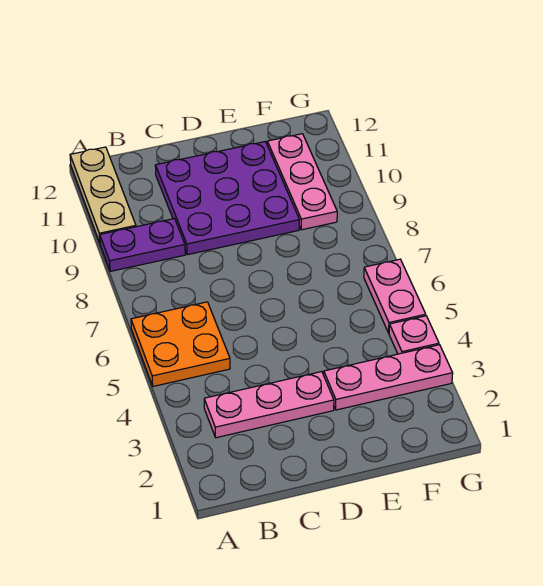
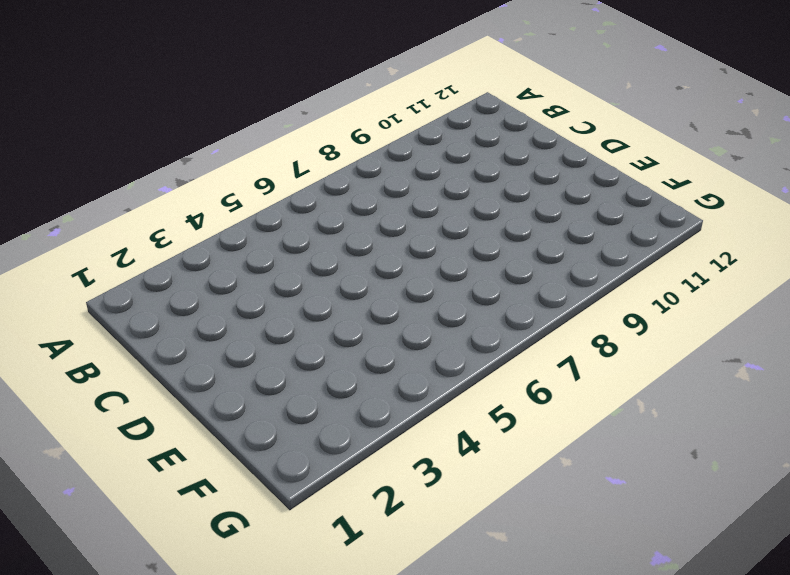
none -> orange 2x2 plate [131,302,230,386]
none -> purple 1x2 plate [100,219,185,271]

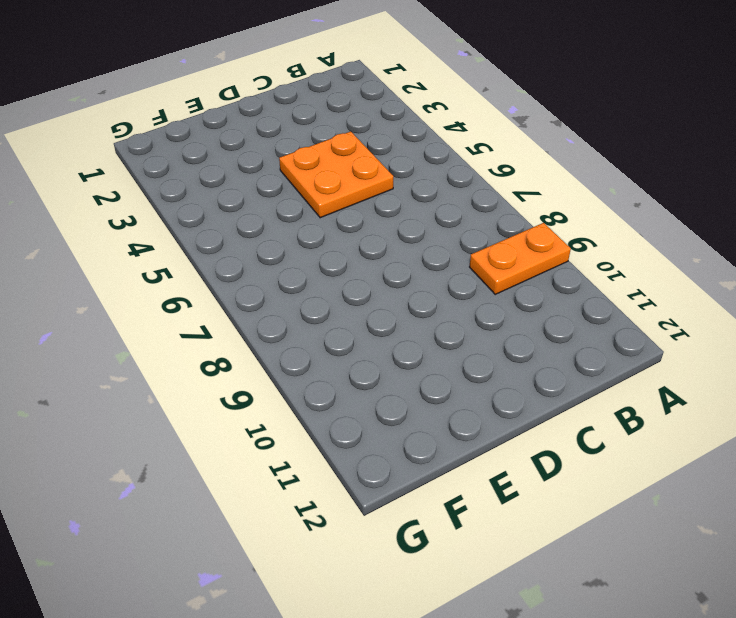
orange 1x2 plate [470,223,571,294] -> purple 1x2 plate [100,219,185,271]
orange 2x2 plate [279,131,393,218] -> orange 2x2 plate moved to [131,302,230,386]
none -> tan 1x3 plate [70,147,136,243]
none -> pink 1x3 plate [204,372,334,438]

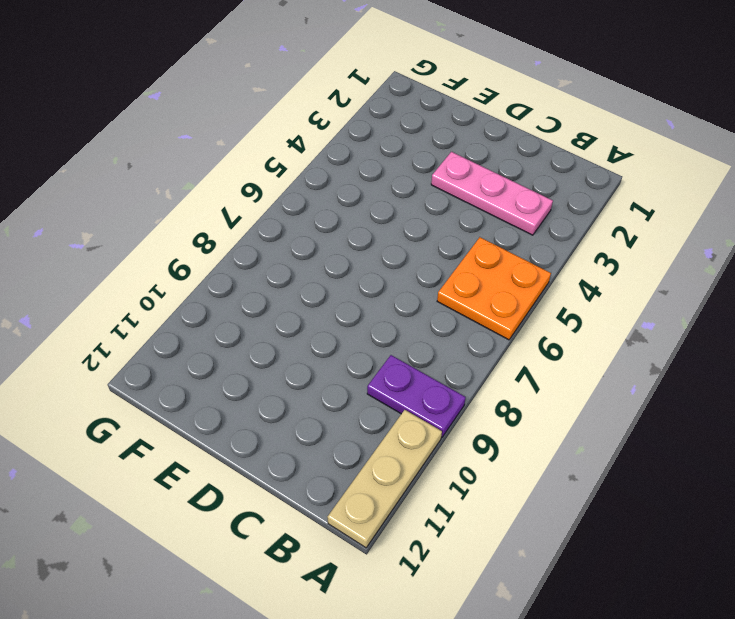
none -> purple 3x3 plate [155,142,300,255]
none -> pink 1x3 plate [324,345,453,410]

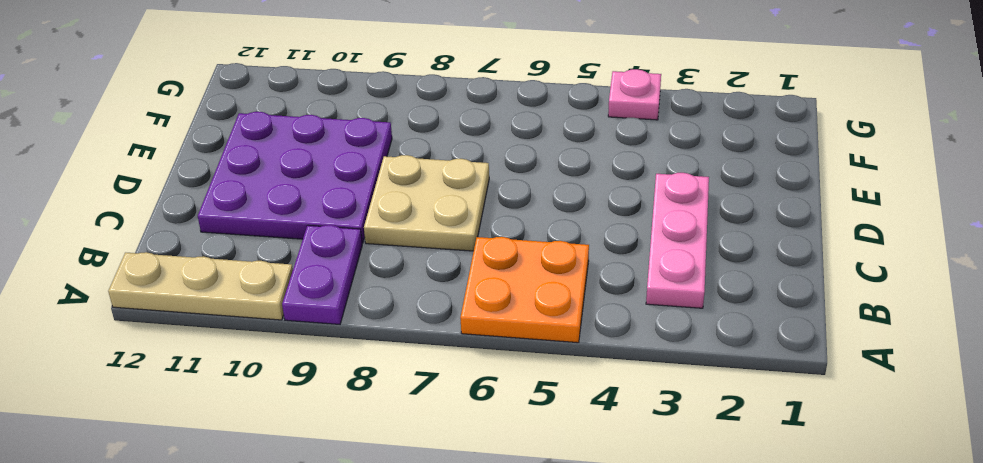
tan 2x2 plate [364,155,489,251] -> none
none -> pink 1x3 plate [324,345,453,410]
none -> pink 1x3 plate [267,134,337,230]

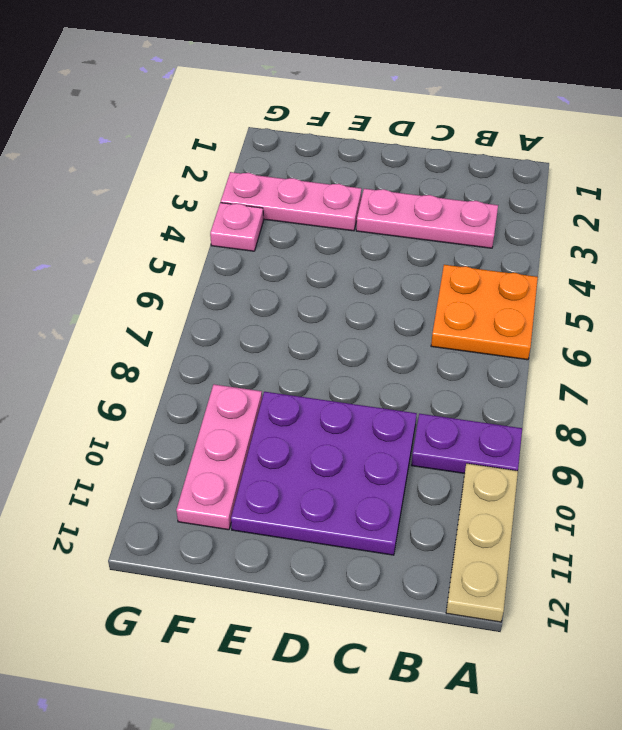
none -> pink 1x2 plate [364,259,426,333]

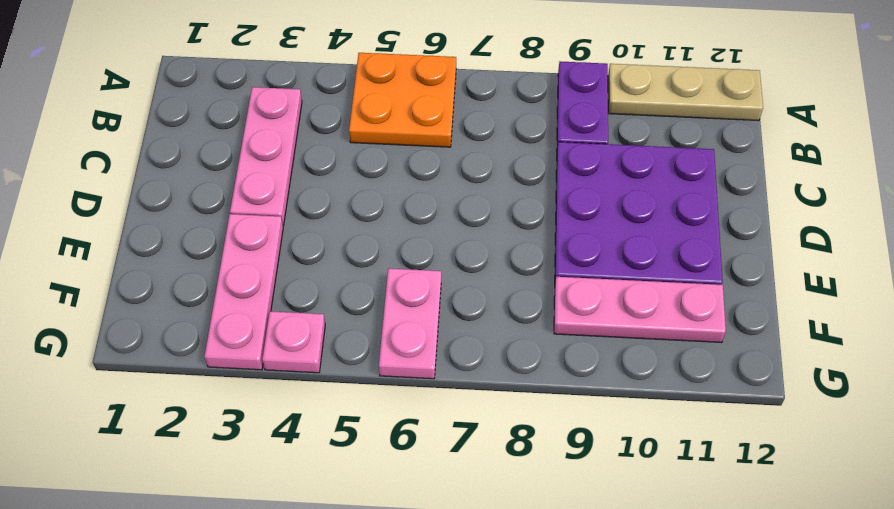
pink 1x2 plate [379,268,441,379] -> pink 1x2 plate turned to [364,259,426,333]

